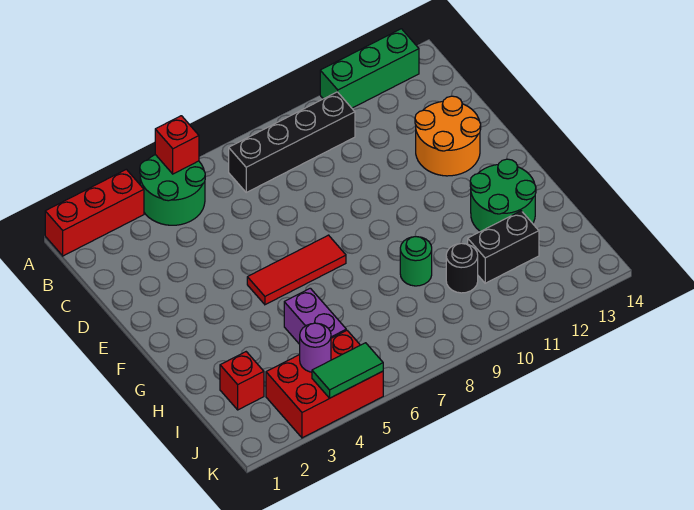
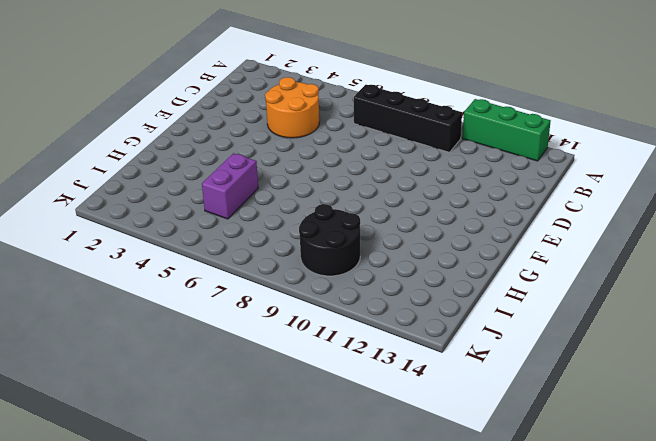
orange 2x2 round brick [265,77,319,138] -> orange 2x2 round brick moved to [415,96,481,176]
black 2x2 round brick [299,204,360,276] -> black 1x1 round brick [446,243,478,293]
none -> red 1x3 brick [45,169,144,256]
none -> green 2x2 round brick [140,155,205,225]
none -> red 1x3 tile [247,235,346,305]

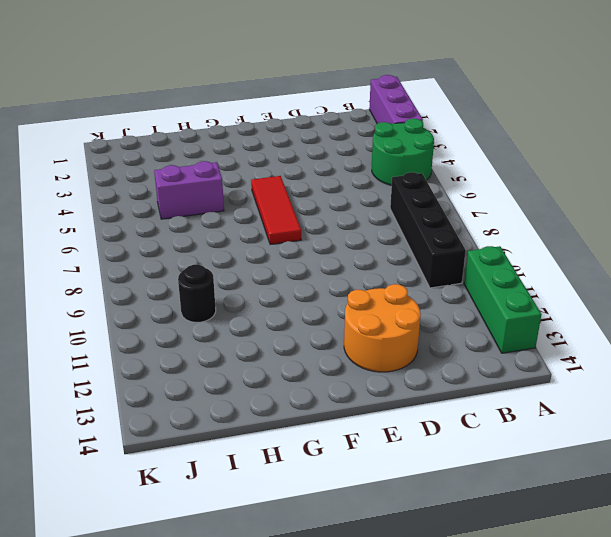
purple 1x3 brick [369,75,423,124] -> red 1x3 brick [45,169,144,256]
none -> green 2x2 round brick [470,159,536,232]
none -> green 1x1 round brick [400,237,432,286]
none -> red 1x1 brick [220,352,264,410]

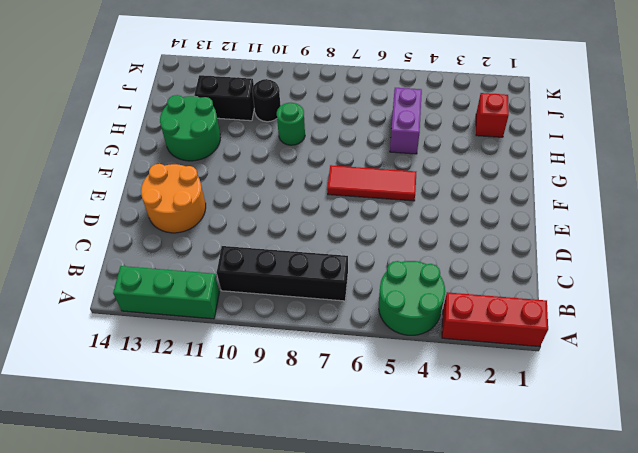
none -> red 2x3 brick [266,330,383,438]
none -> red 1x1 brick [155,116,199,174]
none -> purple 1x1 round brick [300,323,331,372]

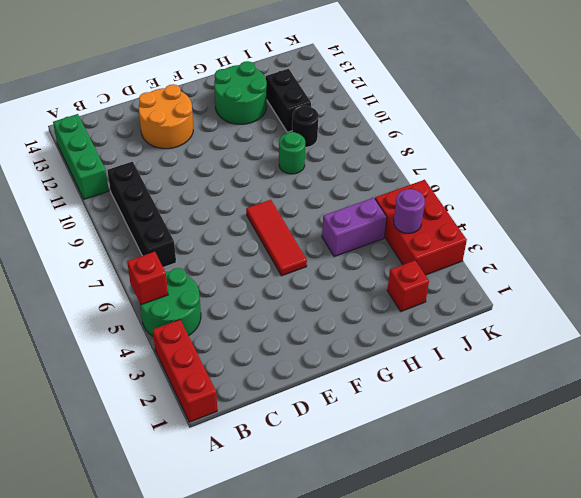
none -> green 1x2 tile [312,343,383,398]

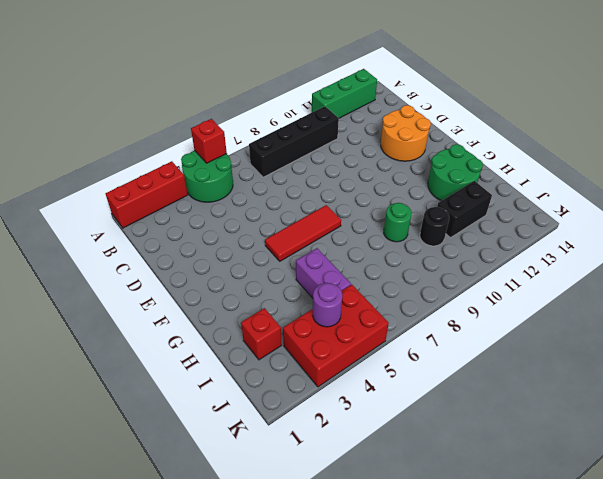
none -> green 1x2 tile [312,343,383,398]

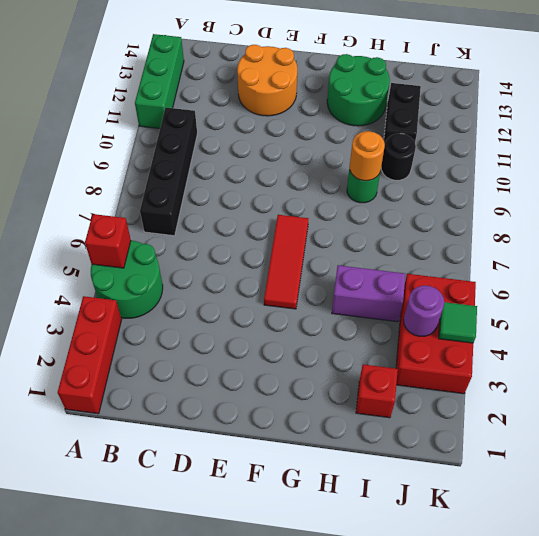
orange 1x1 round brick [350,131,385,181] -> none
green 1x1 tile [439,302,477,343] -> green 1x2 tile [312,343,383,398]

